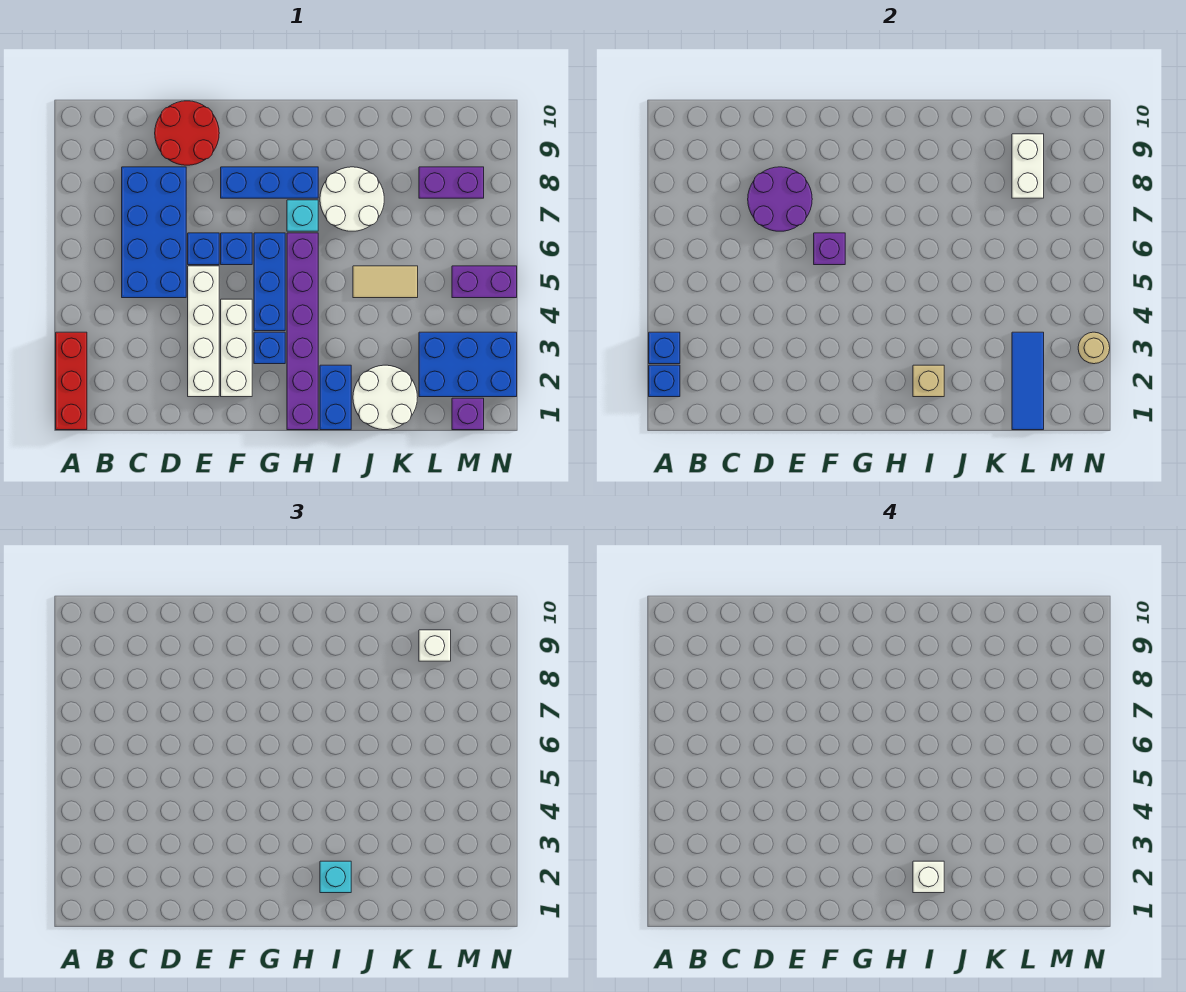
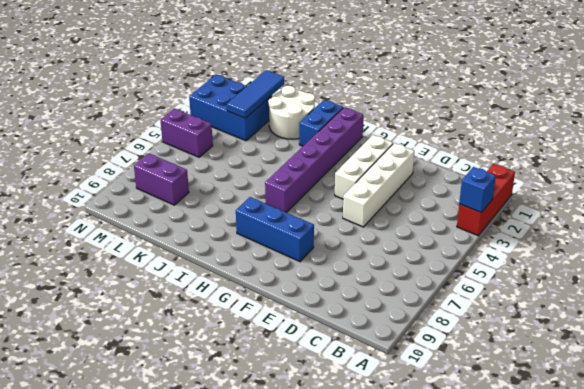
none -> blue 2x4 brick [122,167,186,298]
none -> red 2x2 round brick [155,101,219,165]
none -> blue 1x1 brick [188,233,219,265]
none -> blue 1x1 brick [221,233,252,265]

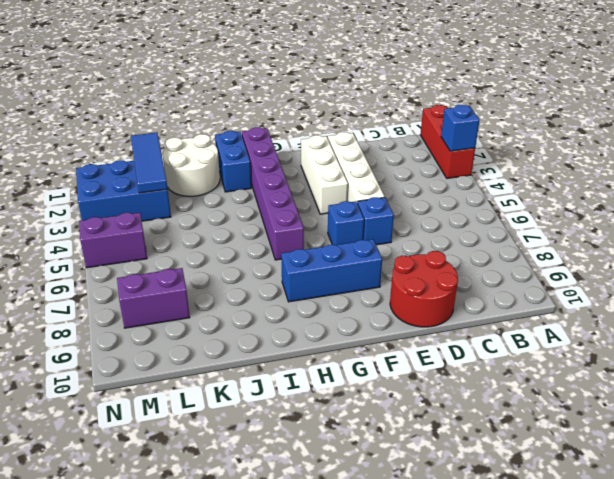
none -> blue 2x4 brick [122,167,186,298]
none -> blue 1x1 brick [254,332,285,364]
none -> blue 1x3 brick [254,233,285,331]
none -> cyan 1x1 brick [287,200,318,231]

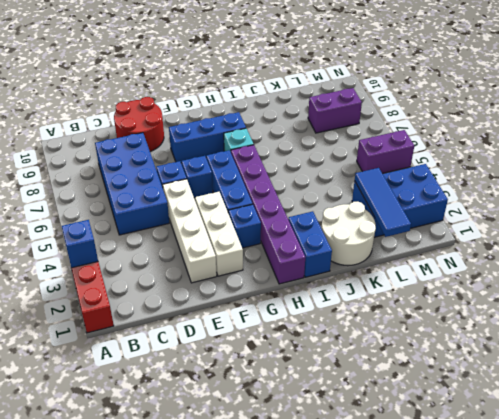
none -> white 2x2 round brick [320,167,384,231]
none -> tan 1x2 tile [353,266,418,298]
none -> purple 1x1 brick [452,398,484,430]
none -> blue 1x1 brick [649,365,680,397]

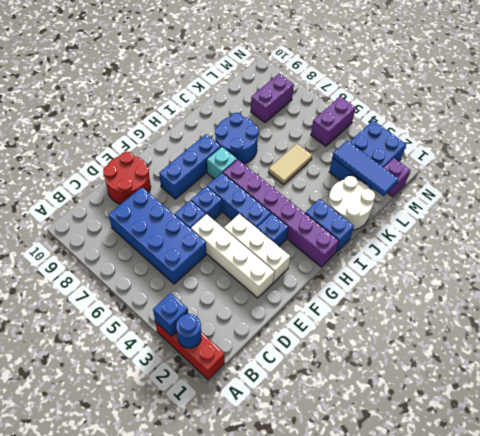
blue 1x1 round brick [176,314,201,348] -> blue 1x1 brick [649,365,680,397]
blue 2x2 round brick [215,113,259,164] -> white 2x2 round brick [320,167,384,231]
none -> purple 2x2 round brick [748,167,812,231]
none -> purple 1x1 brick [814,233,845,265]
none -> tan 1x1 brick [913,365,944,397]
none -> white 1x2 brick [1012,134,1044,198]

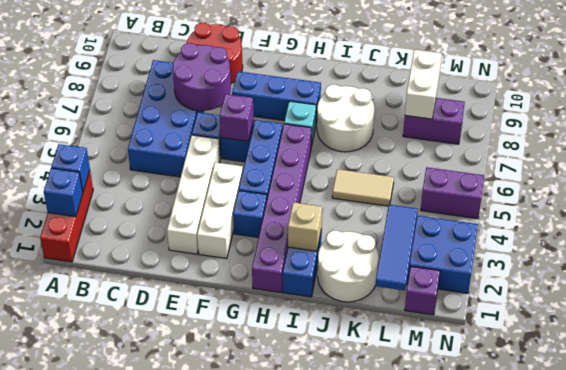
none -> tan 1x1 round brick [1078,332,1110,364]
none -> cyan 1x1 brick [320,861,351,893]
none -> white 1x1 brick [419,630,451,661]
none -> white 1x1 brick [913,861,944,893]

